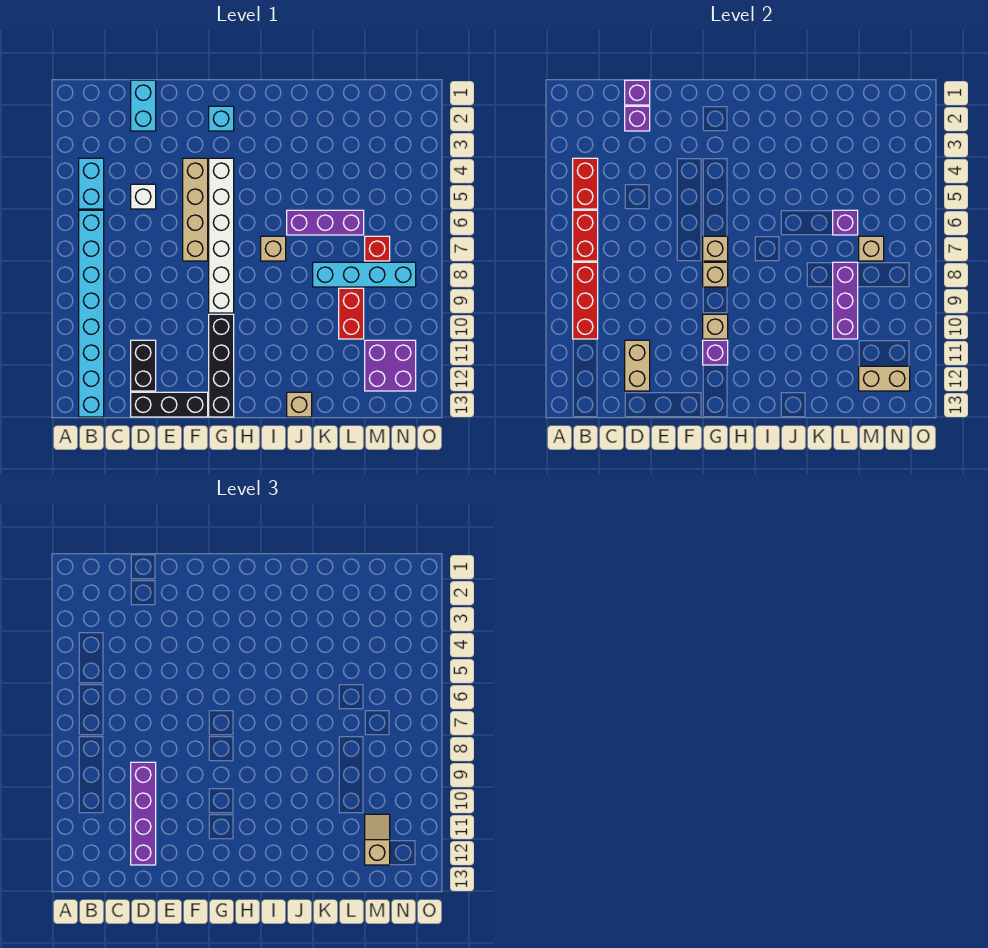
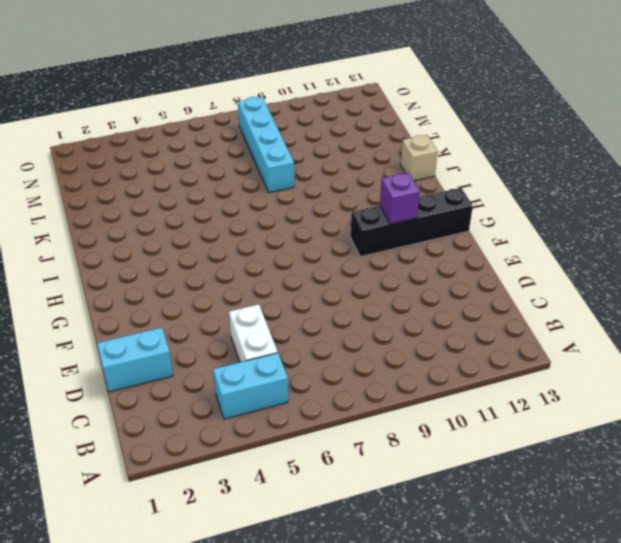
white 1x2 brick [229,304,278,362] -> white 1x1 brick [131,184,156,209]
none -> cyan 1x8 brick [79,210,104,417]
none -> black 1x2 brick [131,340,156,391]
none -> black 1x3 brick [131,392,208,417]
none -> tan 1x4 brick [183,158,208,261]

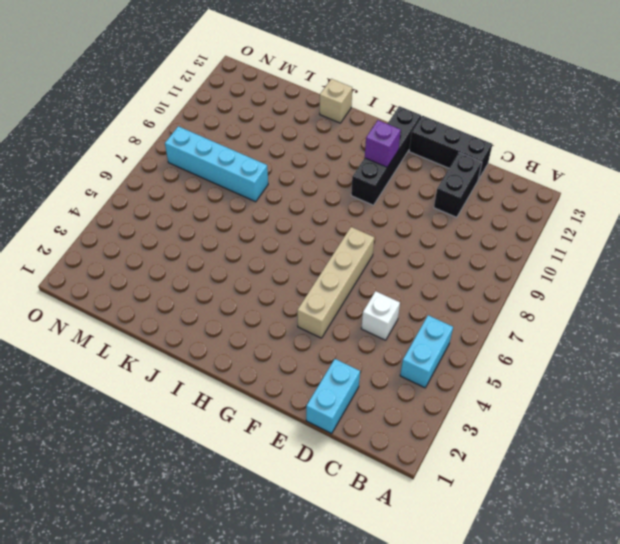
none -> cyan 1x8 brick [79,210,104,417]
none -> cyan 1x1 brick [209,106,234,131]
none -> white 1x6 brick [209,158,234,313]
none -> tan 1x1 brick [261,236,286,261]

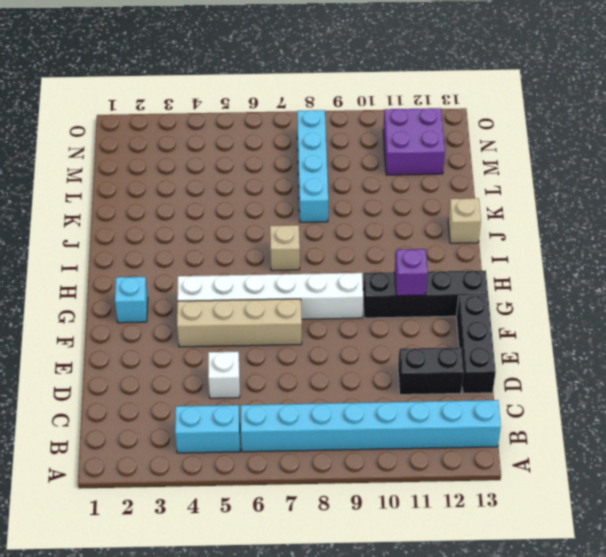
none -> cyan 1x2 brick [131,80,156,131]
none -> purple 1x3 brick [287,210,364,235]
none -> red 1x2 brick [339,288,364,339]
none -> red 1x1 brick [365,236,390,261]

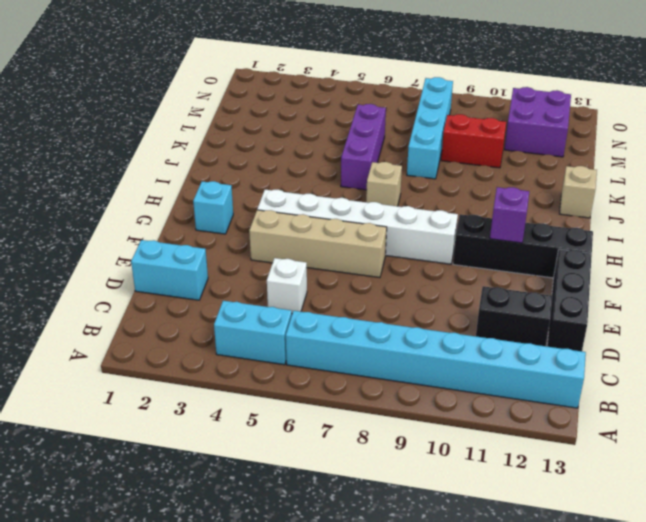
none -> red 1x1 brick [365,236,390,261]
none -> red 1x2 brick [573,158,598,209]
none -> red 1x2 brick [573,210,598,261]
none -> red 1x3 brick [573,262,598,339]

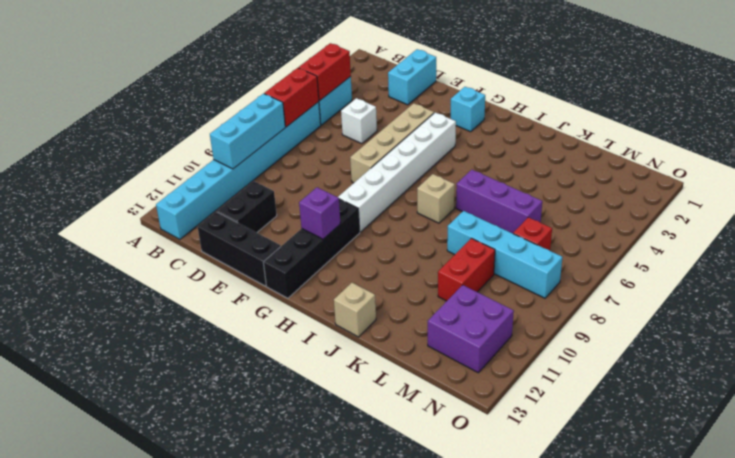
cyan 1x3 brick [210,94,285,169] -> red 1x3 brick [573,262,598,339]
none -> purple 1x1 brick [625,80,650,105]
none -> purple 1x1 brick [625,106,650,131]
none -> tan 1x2 brick [625,340,650,391]
none -> tan 1x1 brick [703,236,728,261]

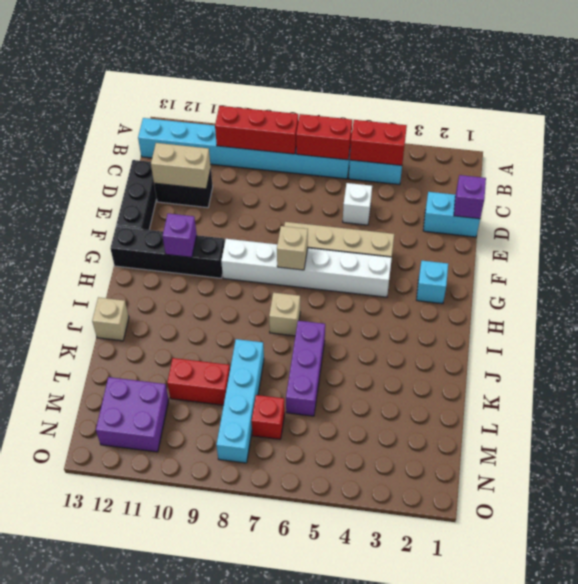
none -> purple 1x1 brick [625,106,650,131]
none -> tan 1x1 brick [703,262,728,287]
none -> tan 1x1 brick [703,314,728,339]
none -> purple 1x1 brick [833,210,858,235]

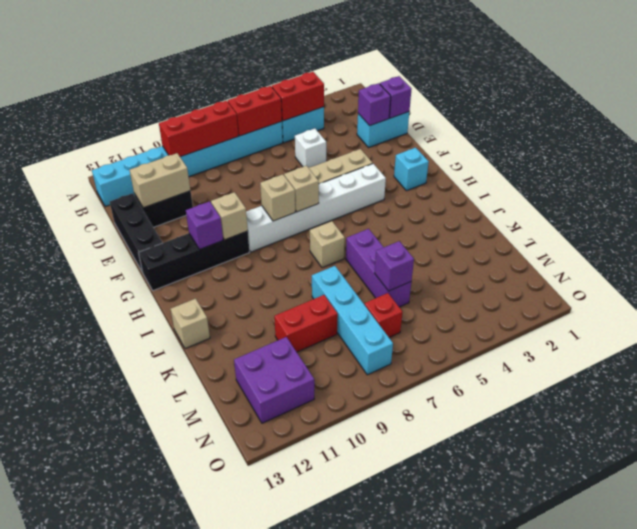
none -> purple 1x3 brick [833,262,858,339]
none -> tan 1x1 brick [859,236,884,261]
none -> tan 1x2 brick [859,366,910,391]
none -> purple 1x4 brick [131,762,156,865]

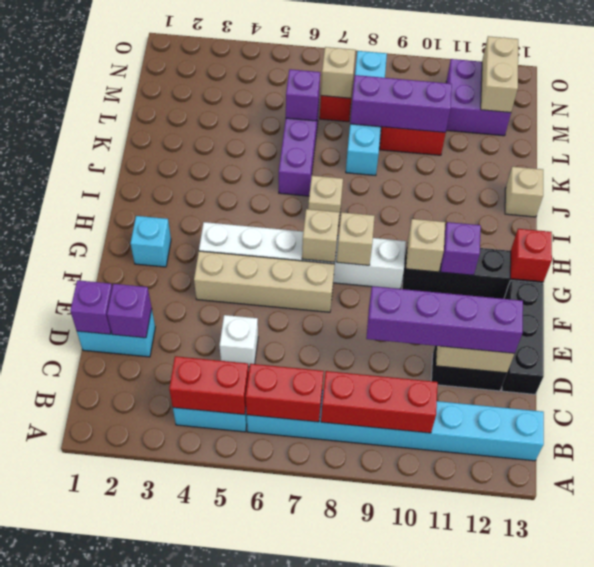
red 1x1 brick [510,229,552,282] -> none
none -> tan 1x2 slope [365,814,390,865]

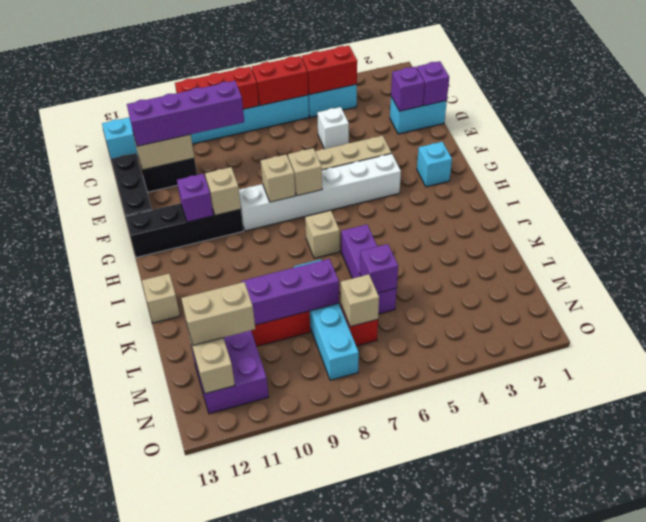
tan 1x2 brick [181,282,255,345] -> tan 1x2 slope [365,814,390,865]

